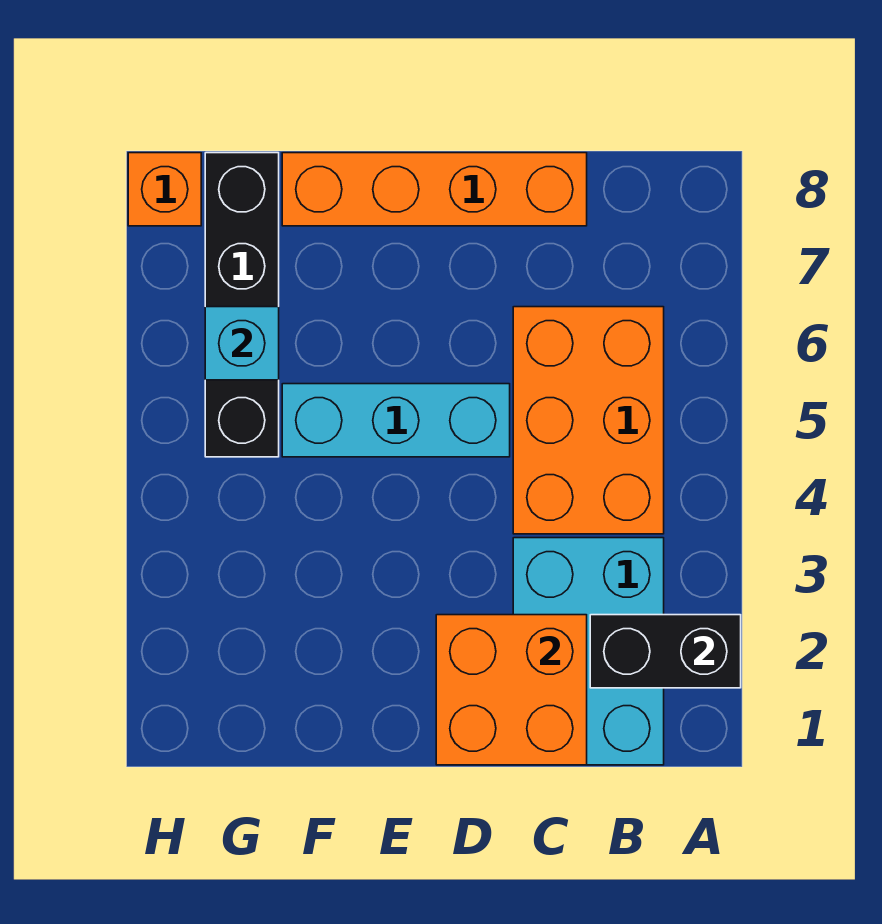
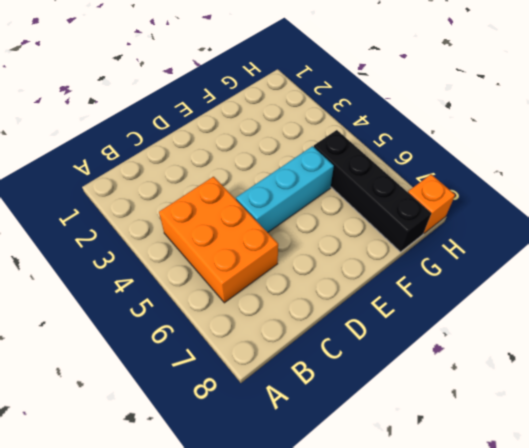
none -> cyan 2x3 brick [513,538,664,765]
none -> orange 1x4 brick [282,153,587,226]

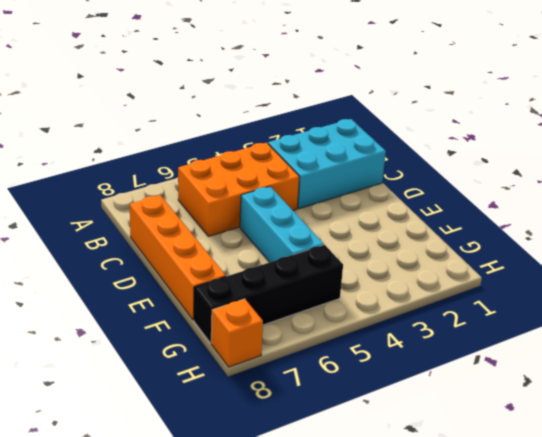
none -> black 1x2 brick [590,615,741,688]
none -> orange 2x2 brick [436,615,587,765]

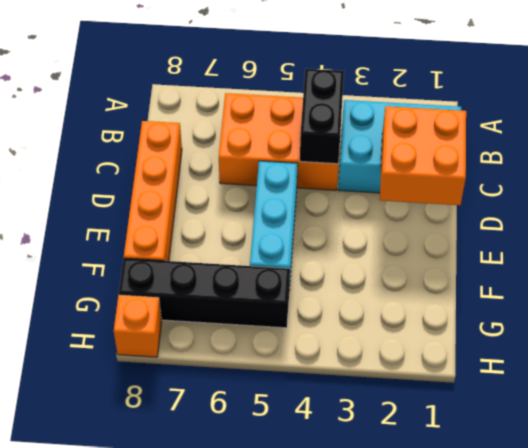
black 1x2 brick [300,69,344,164] -> black 1x2 brick moved to [590,615,741,688]
none -> cyan 1x1 brick [205,307,279,380]

